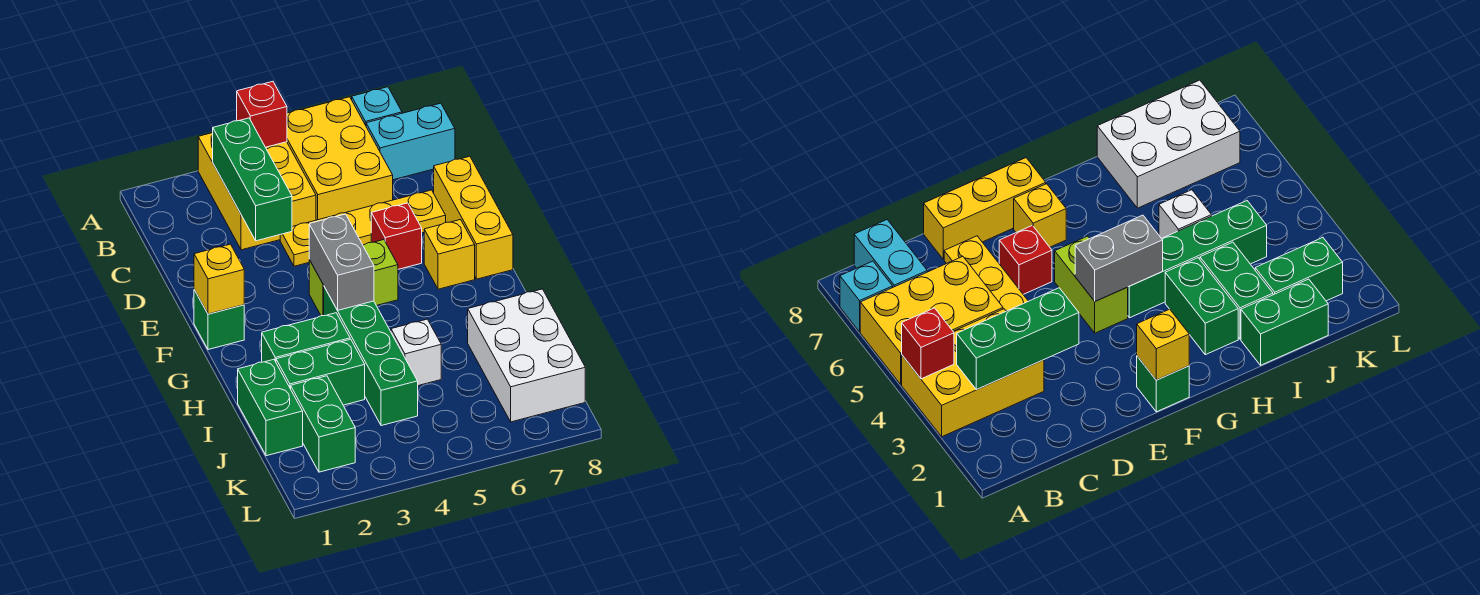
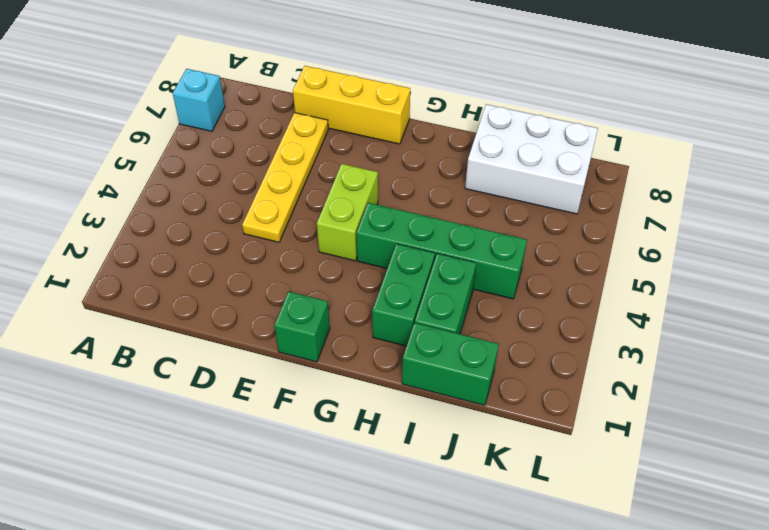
none -> yellow 2x3 brick [198,133,316,250]
none -> yellow 2x3 brick [287,97,393,220]
none -> cyan 1x2 brick [366,103,455,180]

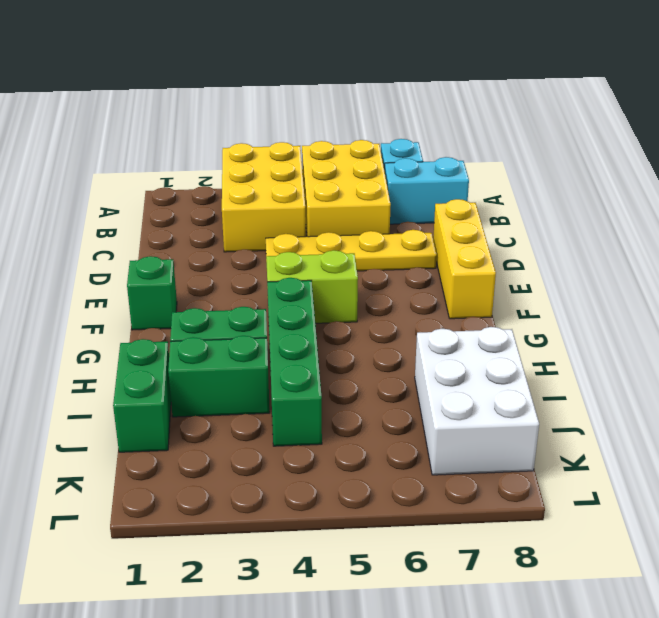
none -> red 1x1 brick [371,203,422,269]
none -> yellow 1x1 brick [424,220,475,289]
none -> white 1x1 brick [391,319,441,386]

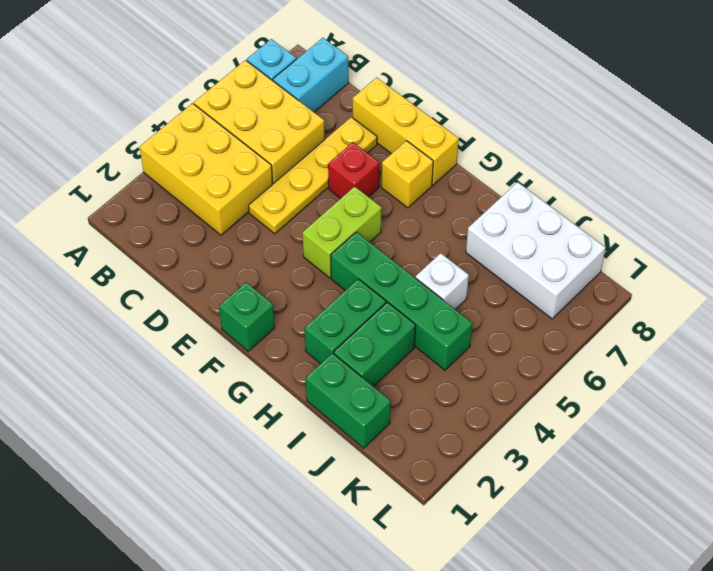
none -> green 1x2 brick [291,376,355,472]
none -> red 1x1 brick [237,81,287,147]
none -> green 1x3 brick [213,118,292,241]

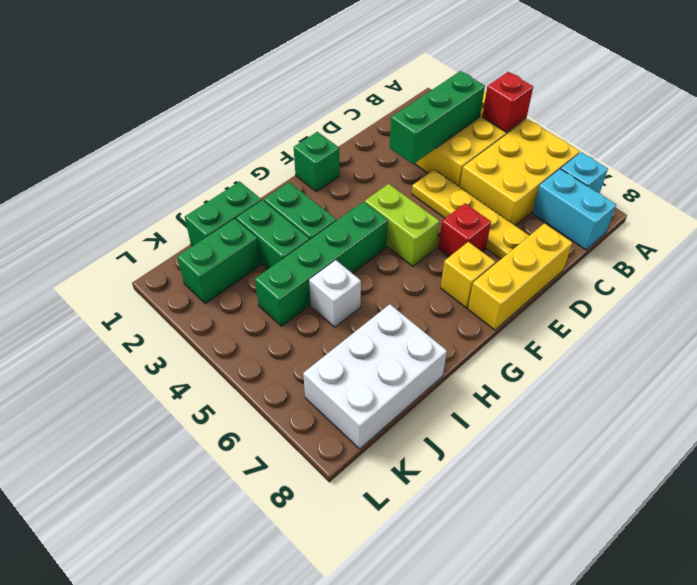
none -> yellow 1x1 brick [194,244,244,314]
none -> grey 1x2 brick [309,214,374,310]

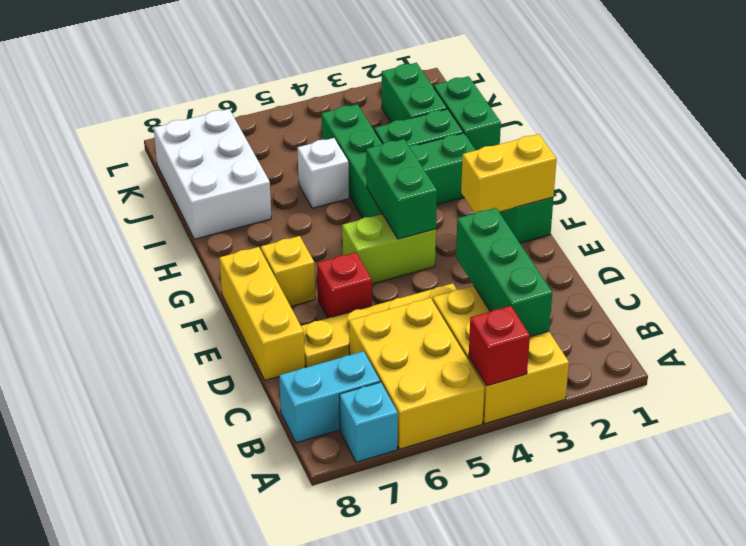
yellow 1x2 brick [461,134,557,213] -> yellow 1x1 brick [194,244,244,314]
green 1x2 brick [366,139,437,239] -> grey 1x2 brick [309,214,374,310]

